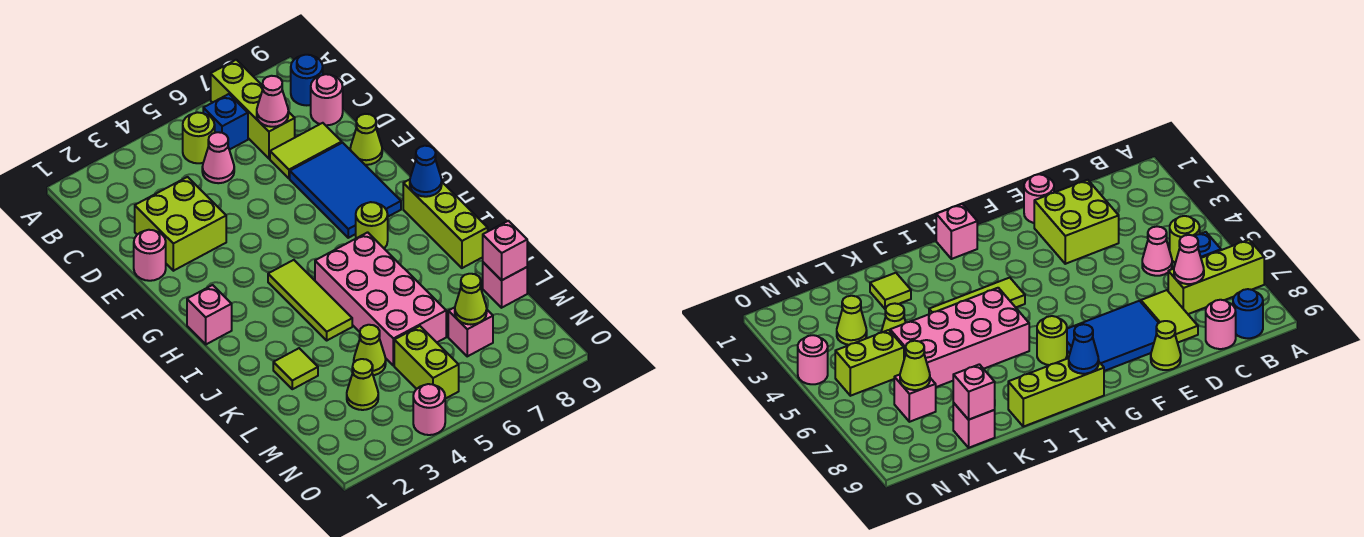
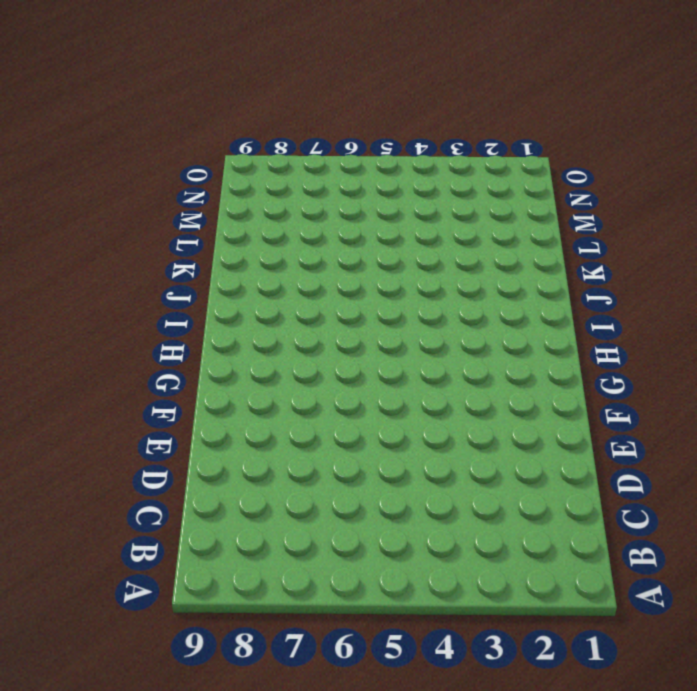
none -> lime 1x3 brick [211,60,295,159]
none -> lime 1x1 round brick [183,112,215,163]
none -> blue 1x1 brick [203,94,248,150]

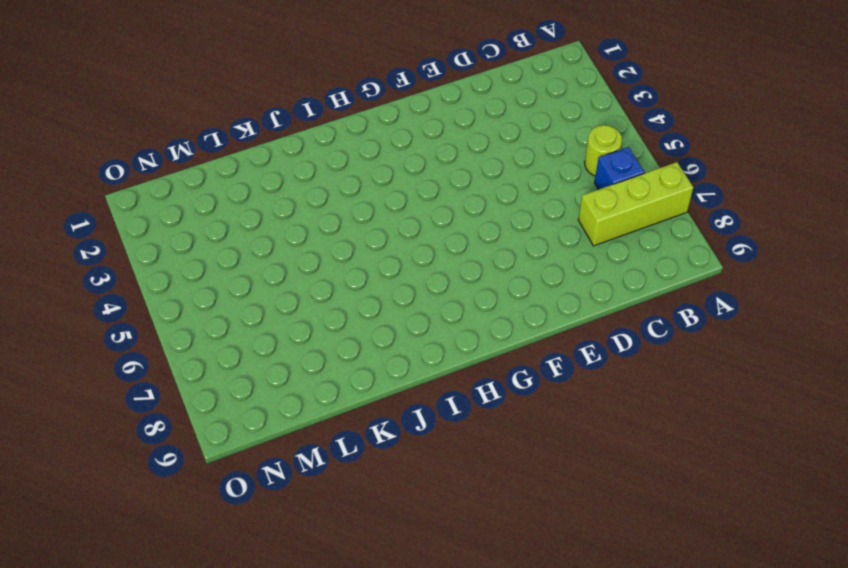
none -> blue 1x1 round brick [291,55,323,105]
none -> pink 1x1 cone [202,132,234,183]
none -> pink 1x1 round brick [311,74,343,125]

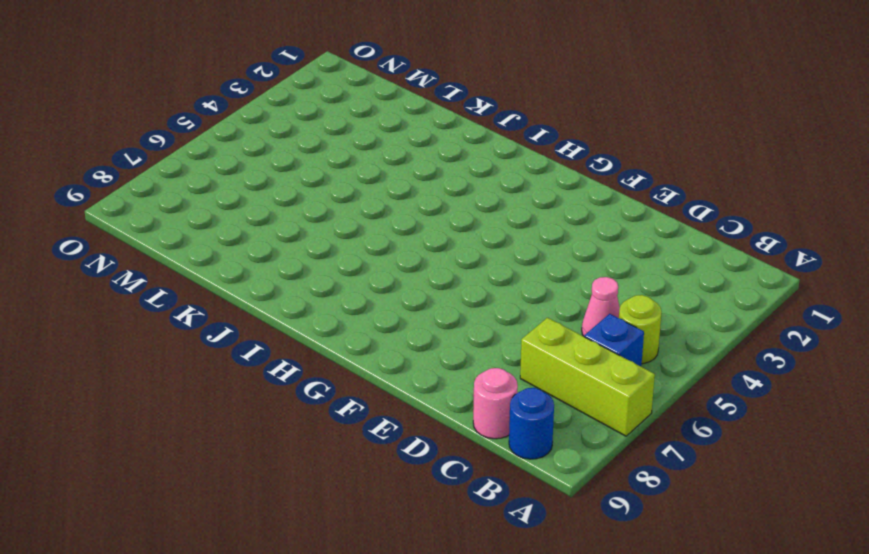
none -> lime 2x2 brick [135,177,226,271]
none -> lime 1x2 tile [270,123,342,178]
none -> pink 1x1 round brick [134,230,166,281]

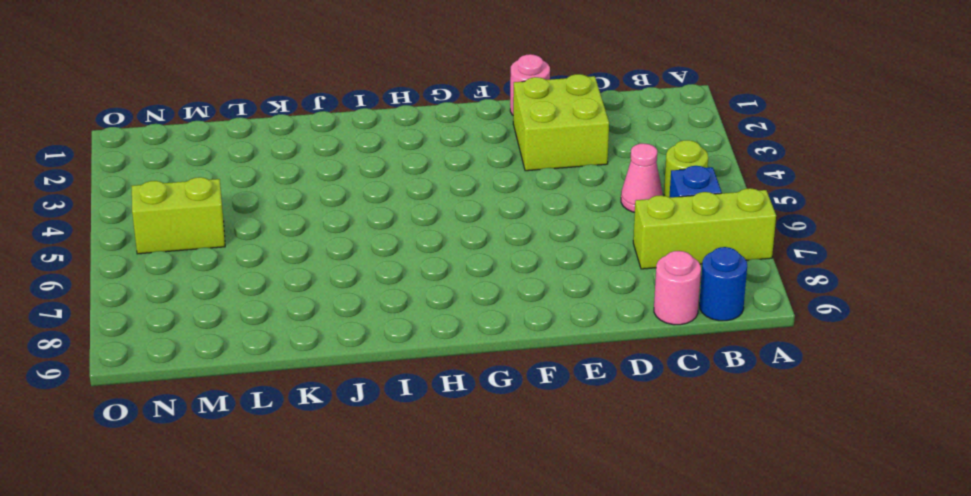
none -> lime 1x2 tile [270,123,342,178]
none -> blue 2x3 tile [290,143,401,238]
none -> lime 1x1 cone [350,114,382,165]

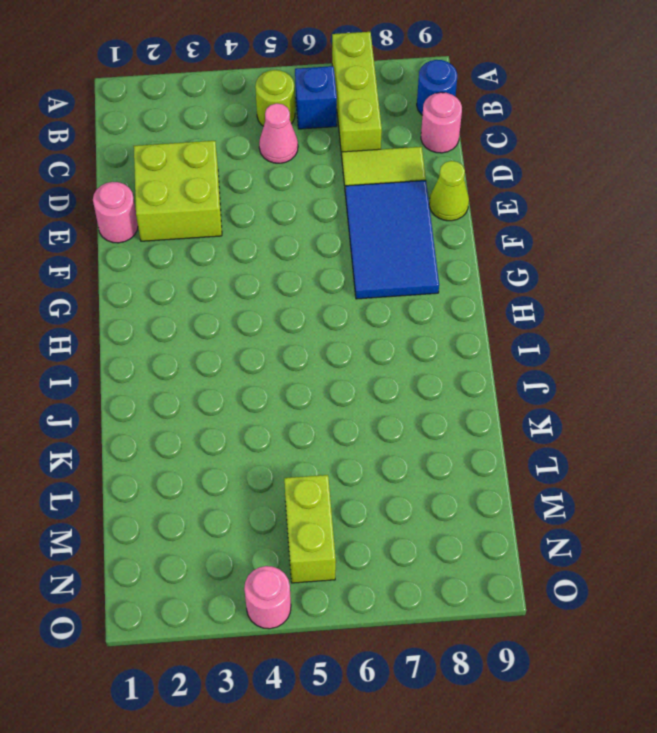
none -> pink 1x1 brick [187,285,232,344]
none -> lime 1x3 tile [268,260,352,340]
none -> lime 1x1 round brick [356,202,388,248]

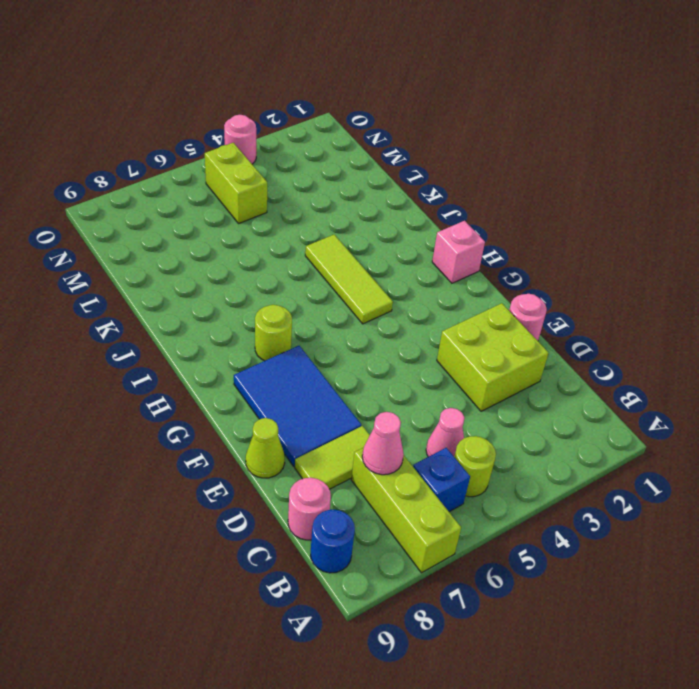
none -> lime 1x3 brick [403,180,488,268]
none -> pink 2x4 brick [315,232,446,366]
none -> lime 1x1 tile [273,348,318,389]

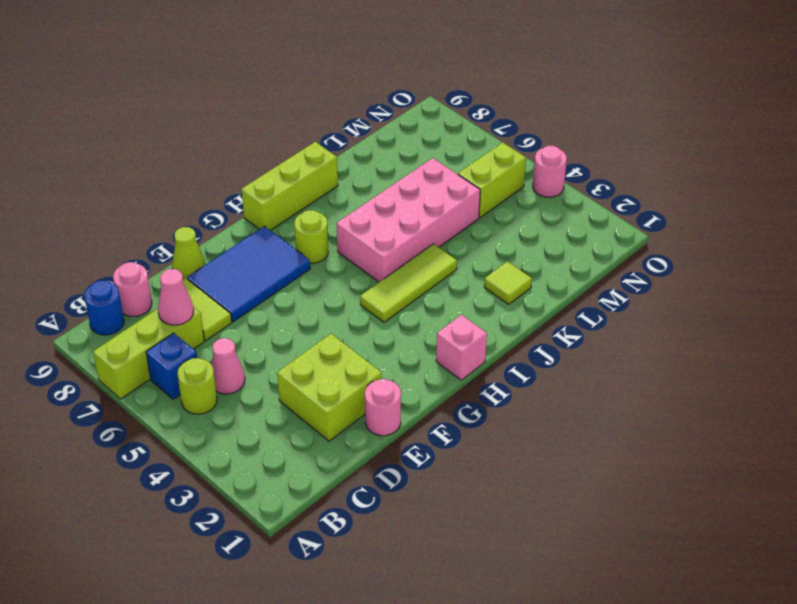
none -> lime 1x1 cone [354,325,386,375]
none -> pink 1x1 brick [483,262,527,308]
none -> lime 1x1 cone [347,359,378,410]

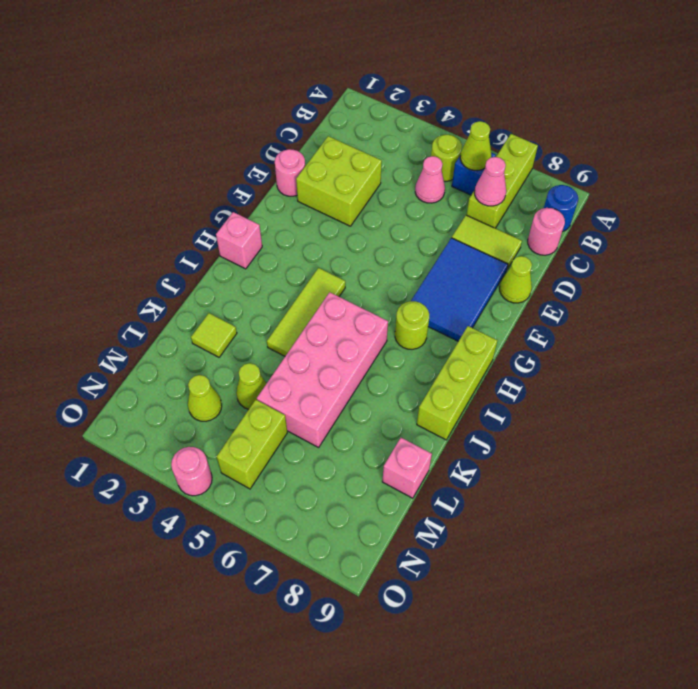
lime 1x1 cone [460,121,491,171] -> lime 1x1 cone moved to [455,274,487,325]
none -> pink 1x1 brick [448,307,493,356]
none -> blue 1x1 cone [410,146,442,197]
none -> pink 1x1 brick [483,221,527,280]

